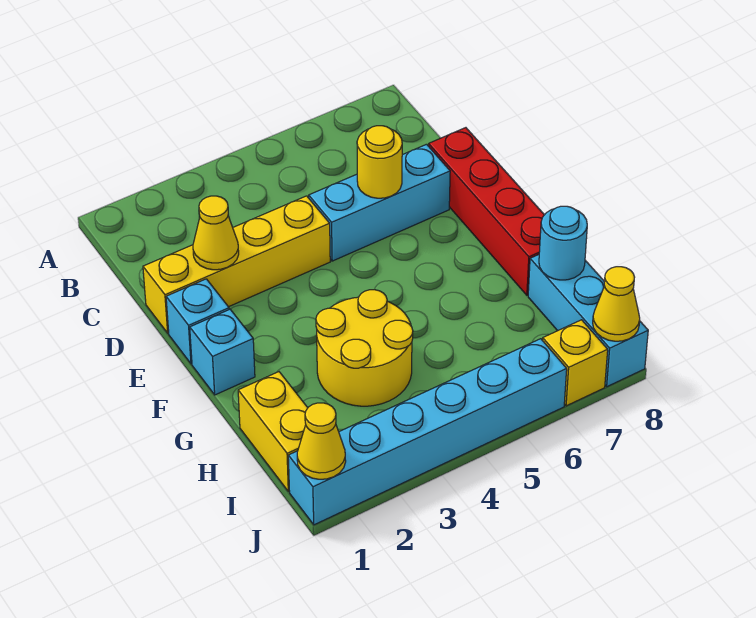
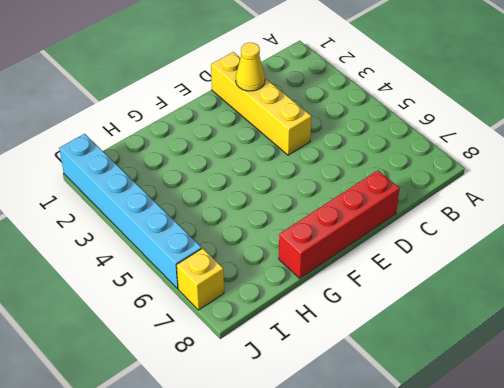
none -> cyan 1x3 brick [309,144,450,261]
none -> cyan 1x1 brick [166,279,229,364]
none -> cyan 1x1 brick [190,309,255,395]

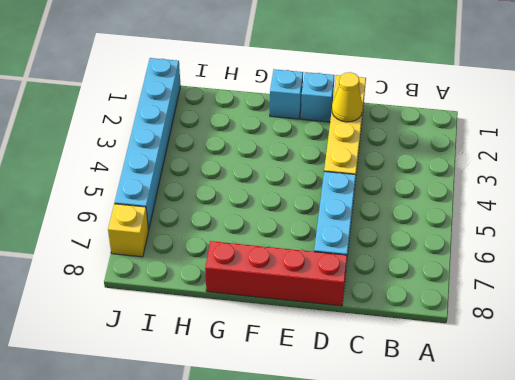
none -> yellow 2x2 round brick [316,290,413,406]
none -> yellow 1x2 brick [238,372,308,492]
none -> cyan 1x3 brick [528,255,648,387]

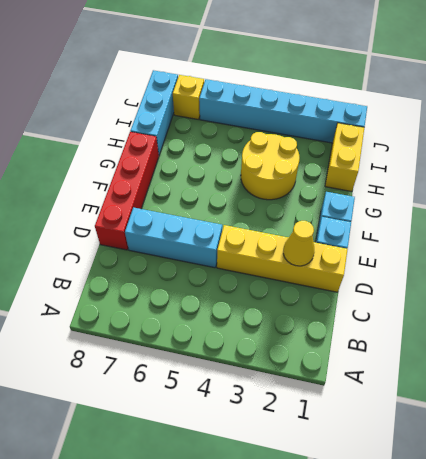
none -> yellow 1x1 round brick [357,126,402,198]
none -> cyan 1x1 round brick [539,206,587,280]
none -> yellow 1x1 cone [297,403,346,479]

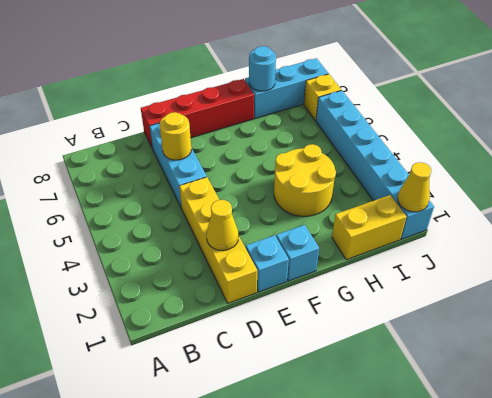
none -> yellow 1x1 cone [593,267,640,341]

